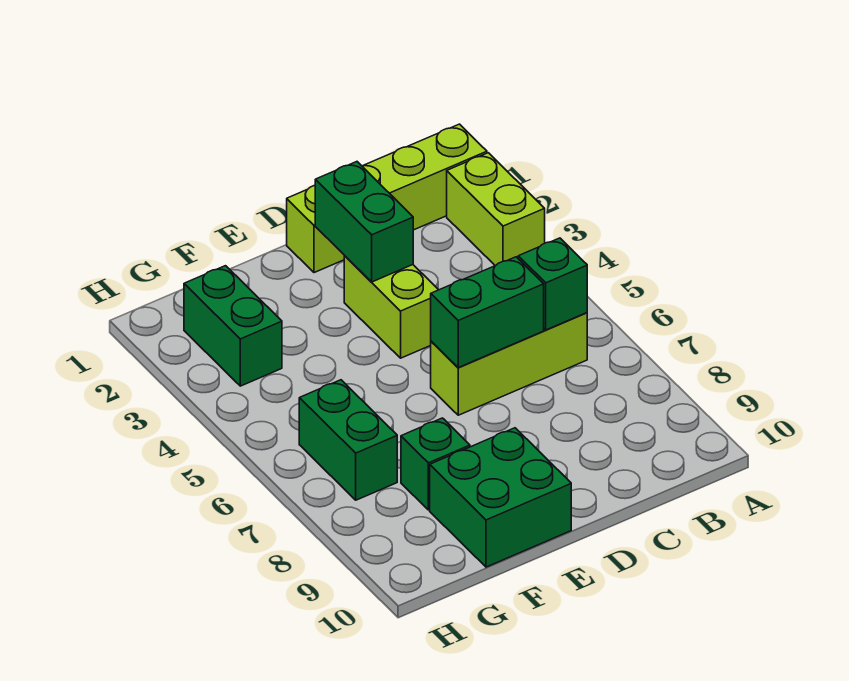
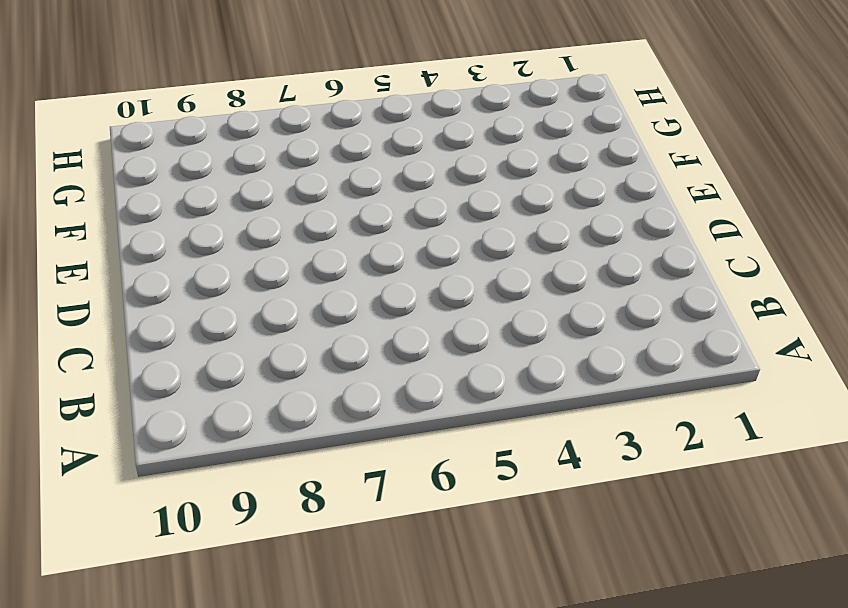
none -> lime 1x4 brick [287,124,487,273]
none -> lime 1x2 brick [447,153,545,266]

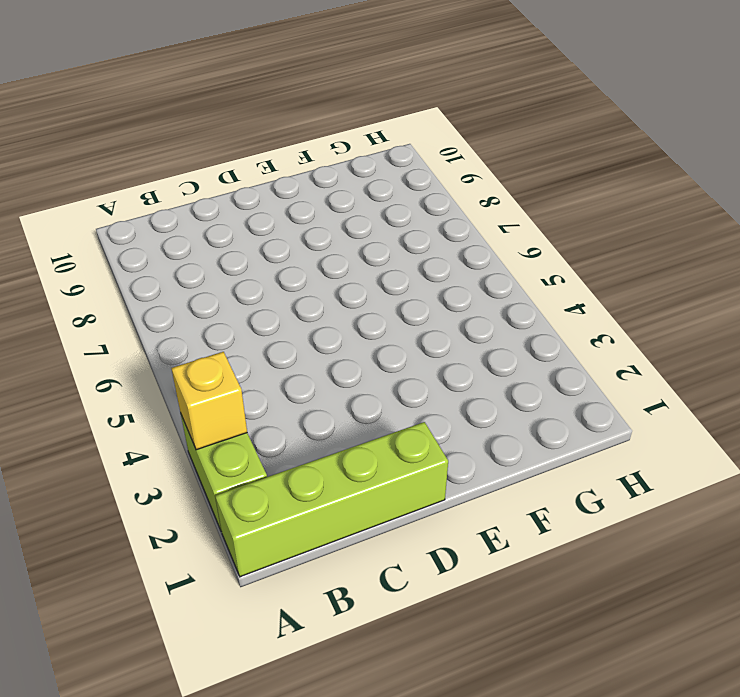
yellow 1x1 brick [171,352,247,450] -> none
none -> lime 1x3 brick [431,313,587,415]
none -> lime 1x2 brick [344,256,438,358]

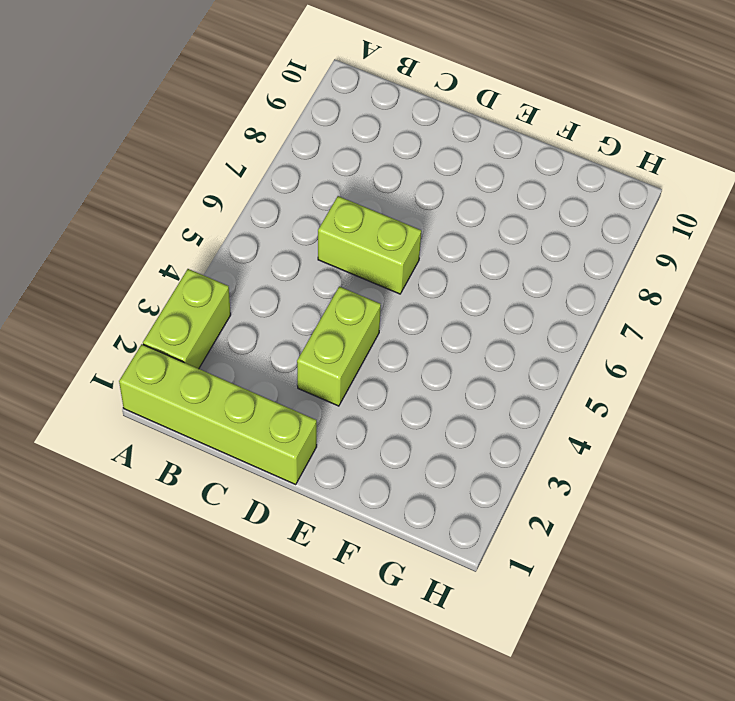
lime 1x2 brick [318,196,421,294] -> lime 1x3 brick [431,313,587,415]
none -> green 2x2 brick [430,428,571,567]
none -> green 1x1 brick [401,418,470,510]

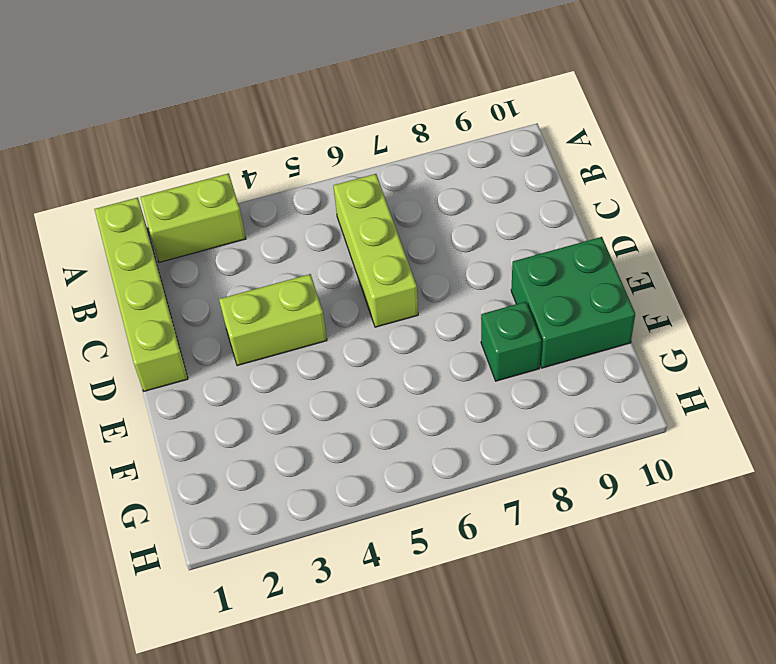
none -> green 1x2 brick [184,266,282,386]
none -> green 1x2 brick [299,380,397,500]

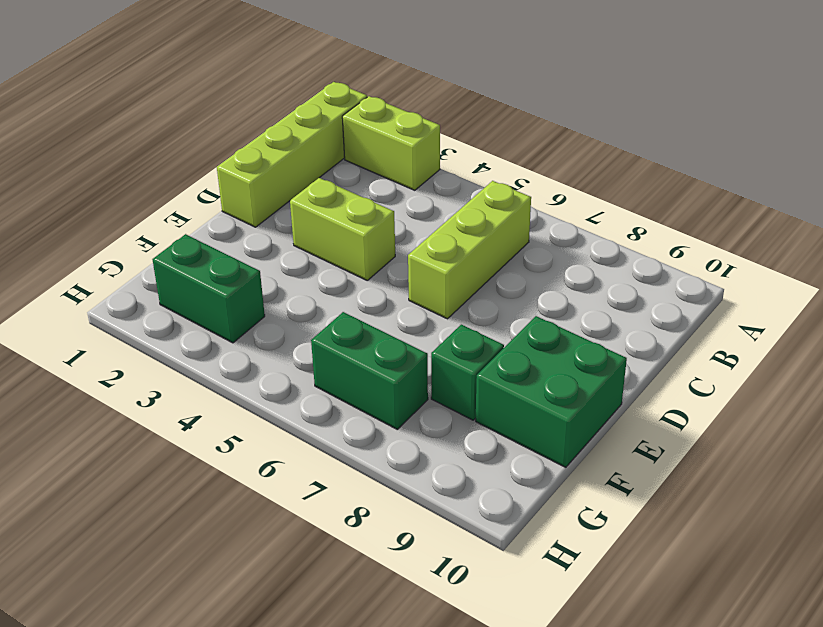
none -> green 1x1 brick [518,238,587,330]
none -> green 1x2 brick [431,257,544,368]

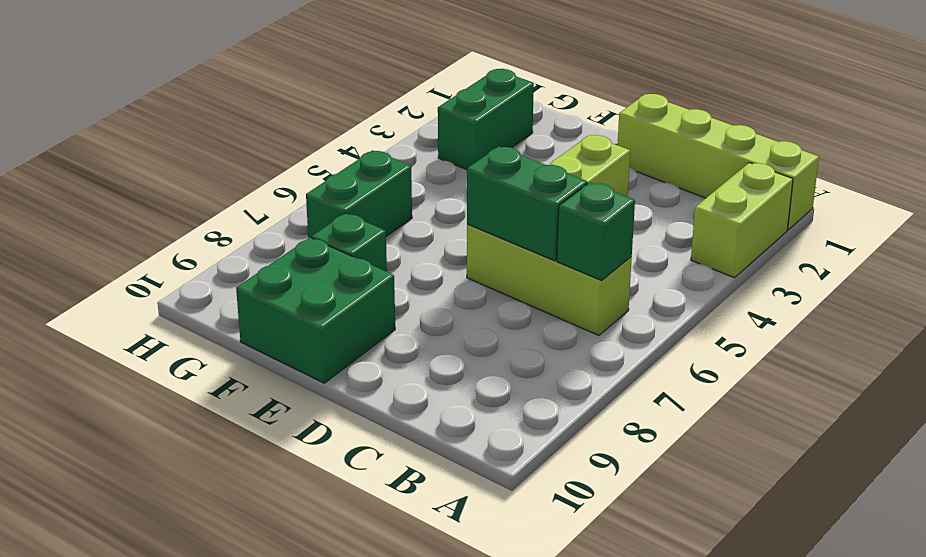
none -> green 1x2 brick [315,162,413,282]

